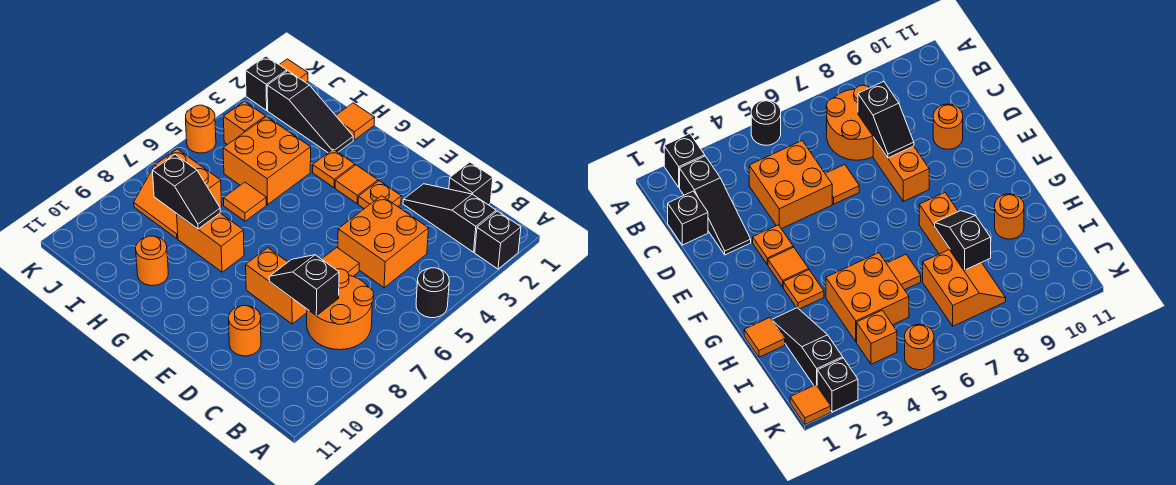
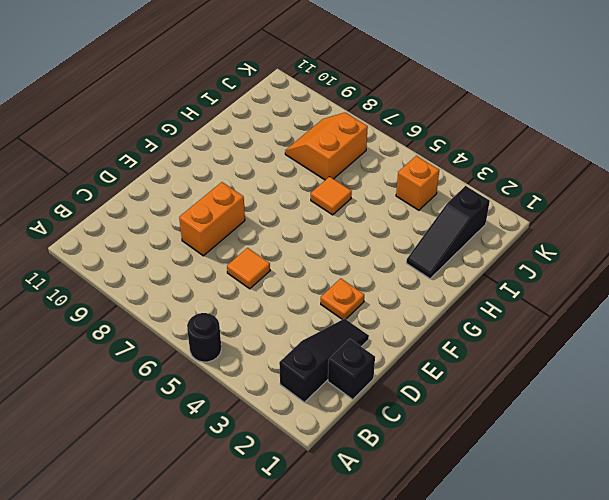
none -> black 1x1 brick [475,211,521,269]
none -> orange 2x2 round brick [307,269,374,350]
none -> orange 2x2 brick [338,196,429,288]

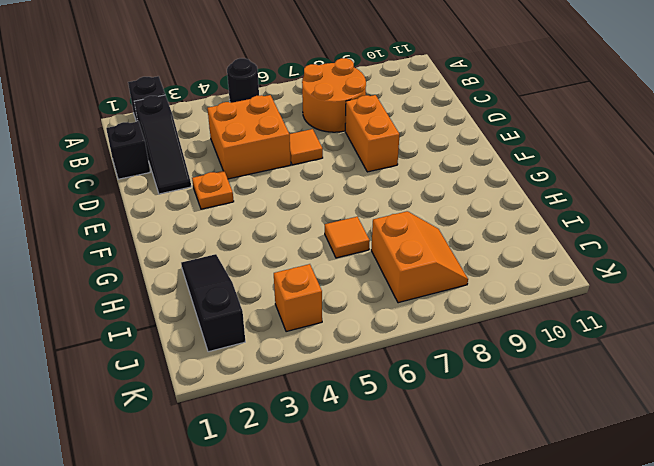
none -> orange 1x1 round brick [229,306,261,356]
none -> orange 1x1 tile [335,165,378,204]
none -> orange 1x1 plate [313,149,355,188]

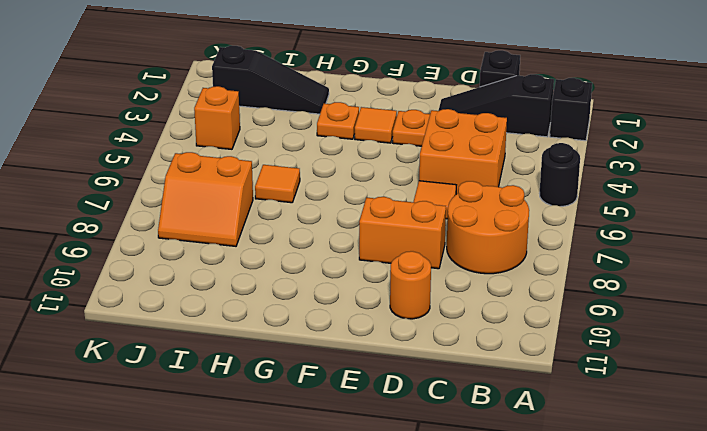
none -> orange 1x2 brick [177,213,244,272]
none -> orange 1x1 tile [336,103,375,140]
none -> orange 2x2 brick [223,117,311,205]

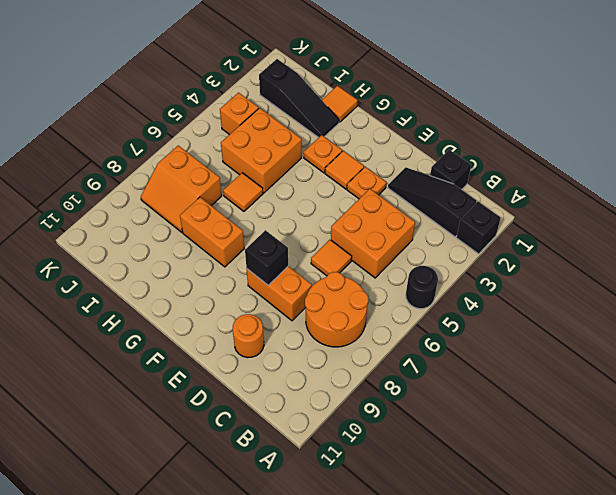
black 1x1 brick [245,230,288,285] -> black 1x1 brick moved to [246,56,287,110]
none -> orange 1x1 round brick [136,236,168,286]
none -> orange 1x1 tile [279,59,308,82]
none -> orange 1x1 round brick [186,105,216,153]

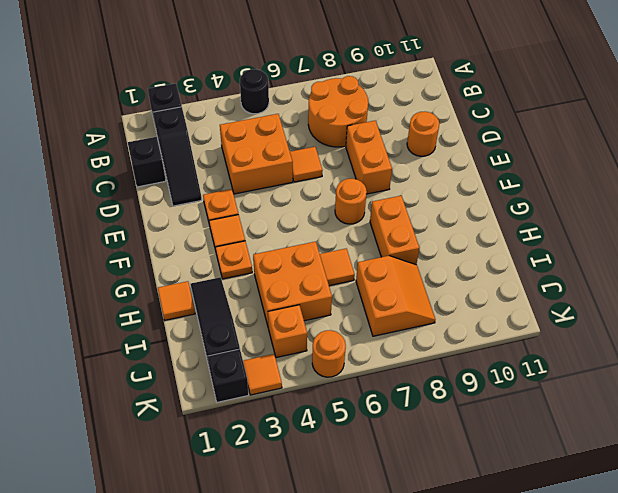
orange 1x1 round brick [335,179,367,224] -> orange 1x1 round brick moved to [136,236,168,286]
orange 1x1 tile [243,354,282,395] -> orange 1x1 tile moved to [279,59,308,82]
none -> black 1x2 slope [269,255,339,316]
none -> black 1x2 slope [152,155,220,229]

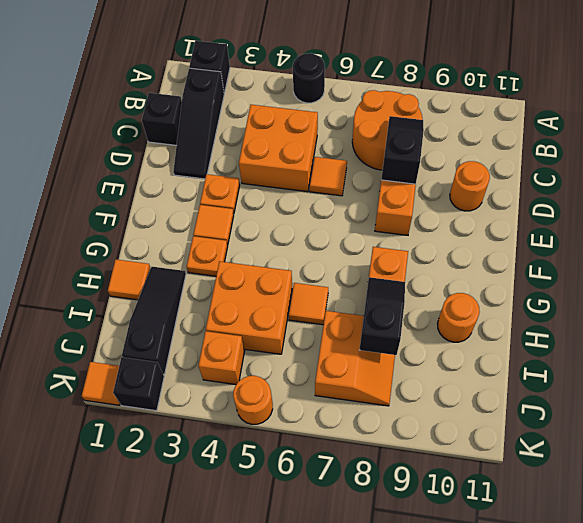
black 1x2 slope [381,116,424,184] -> black 1x2 slope turned to [269,255,339,316]

